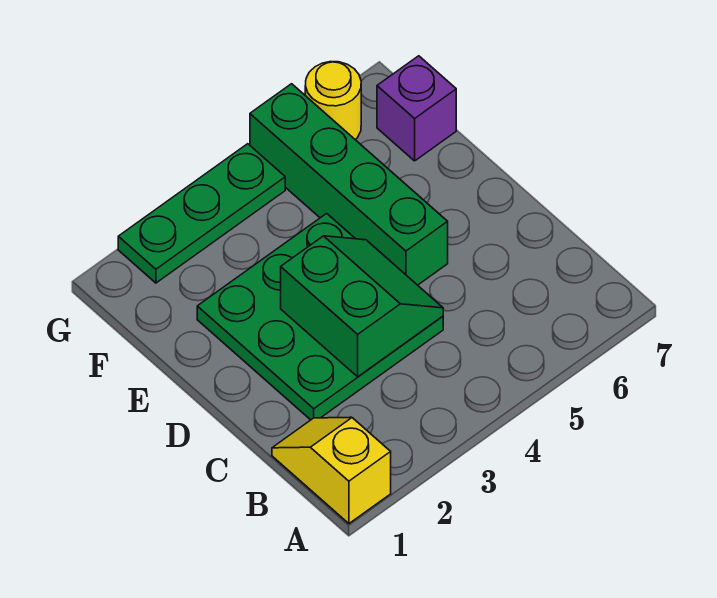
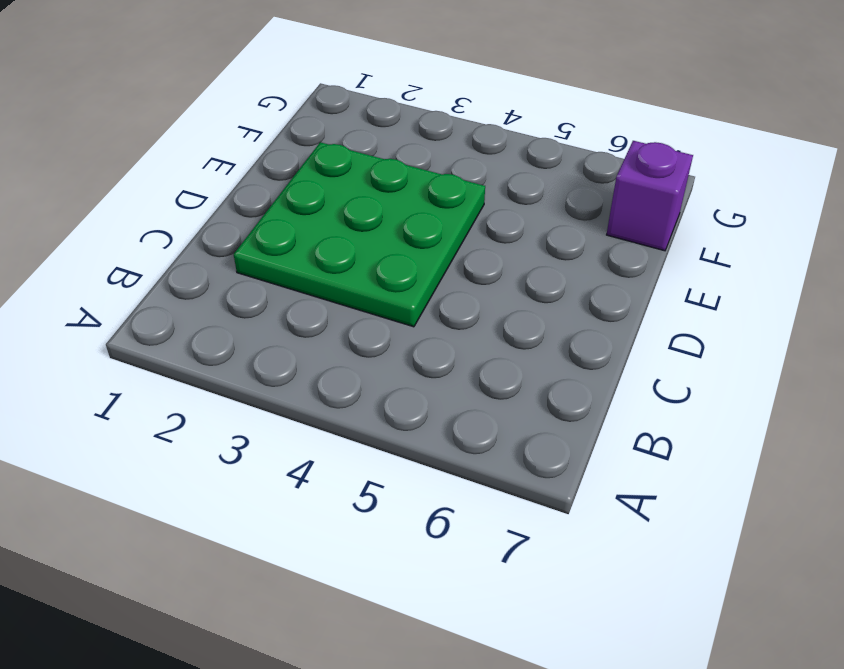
none -> yellow 1x2 slope [272,417,391,524]
none -> green 1x4 brick [250,84,448,285]

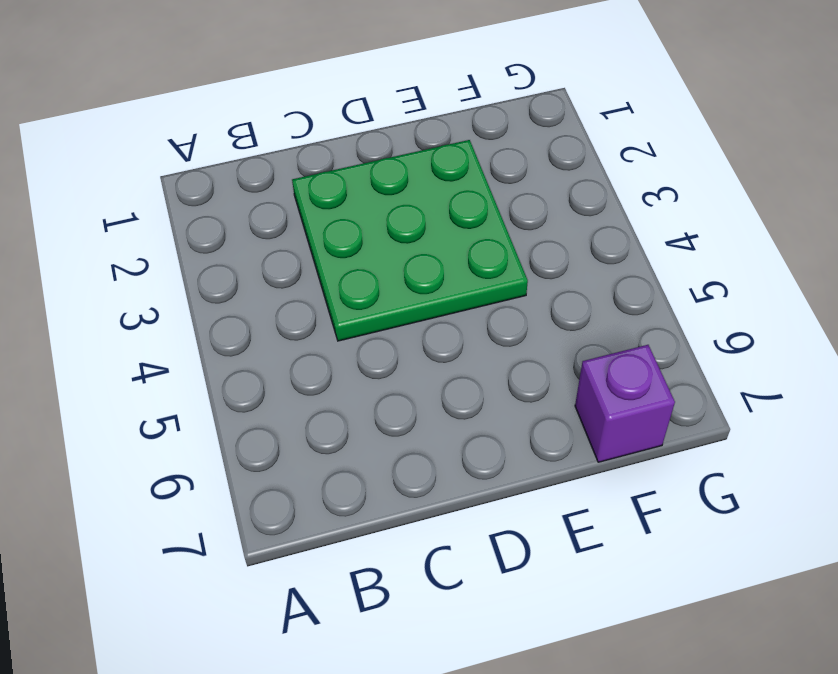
none -> yellow 1x2 slope [272,417,391,524]
none -> green 1x4 brick [250,84,448,285]

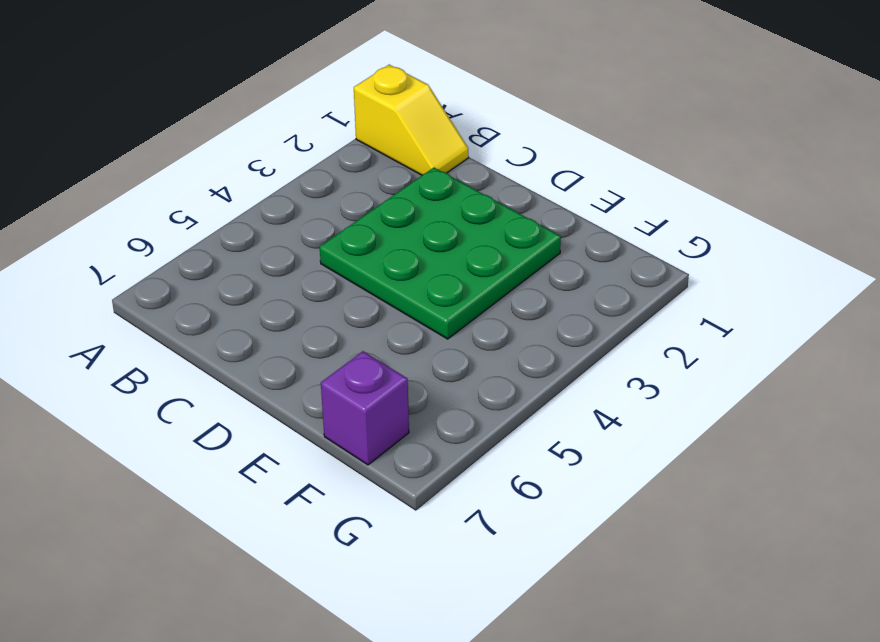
none -> green 1x4 brick [250,84,448,285]
none -> green 1x3 plate [118,144,285,283]

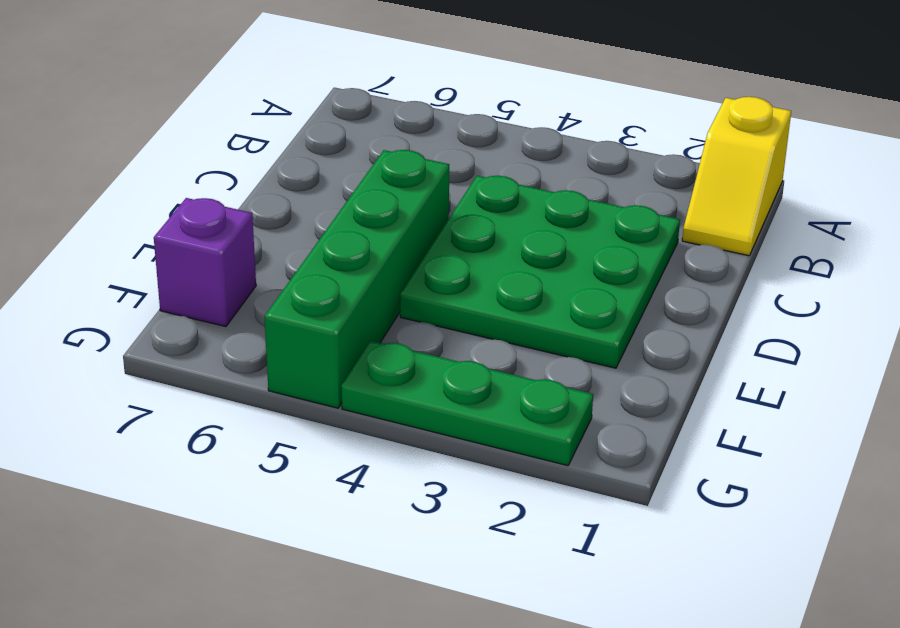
none -> yellow 1x1 round brick [305,62,361,140]
none -> green 2x2 slope [281,236,443,377]

